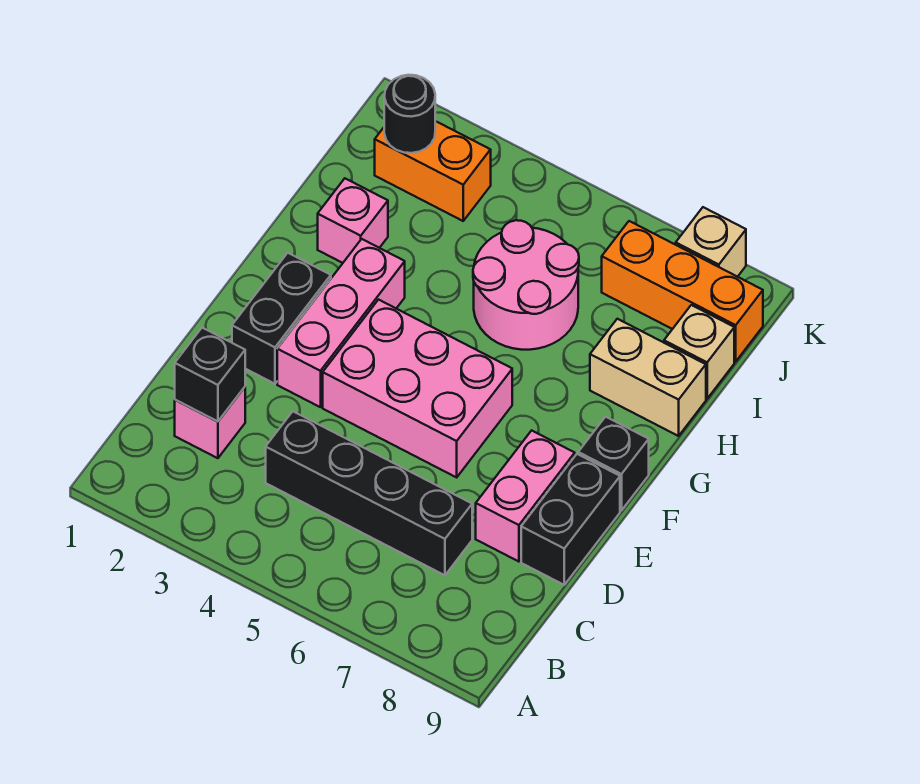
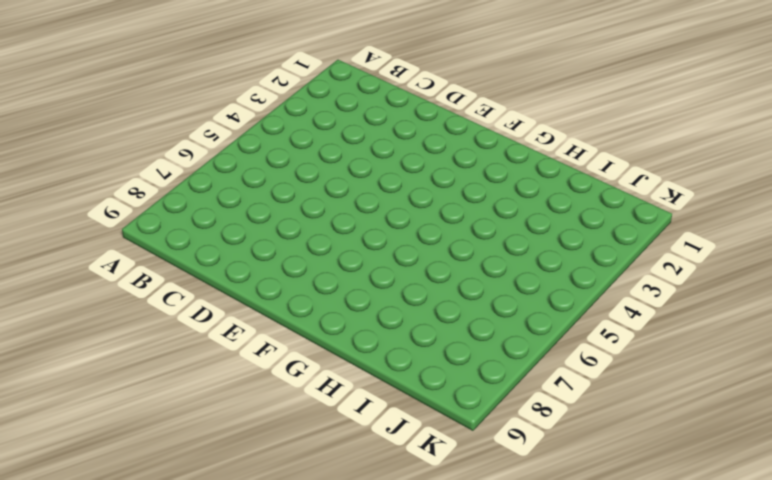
none -> pink 1x1 brick [175,387,245,458]
none -> black 1x4 brick [266,411,472,575]
none -> pink 1x2 brick [476,430,575,562]

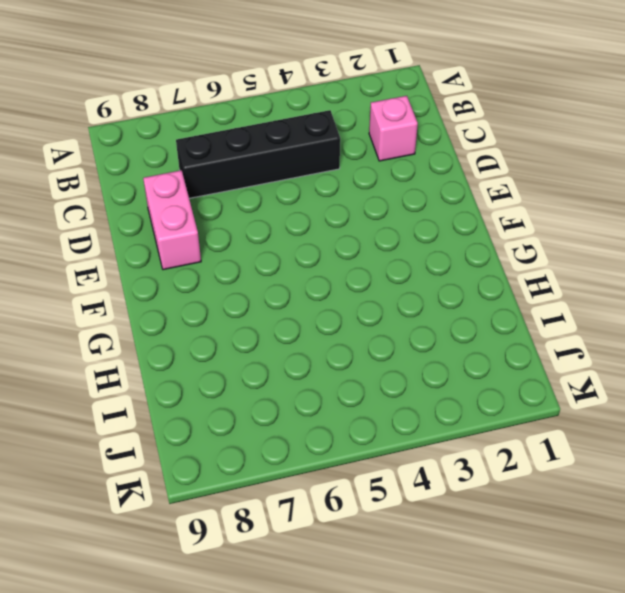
none -> black 1x2 brick [521,454,620,585]
none -> black 1x2 brick [232,253,331,384]
none -> pink 1x3 brick [277,239,405,407]

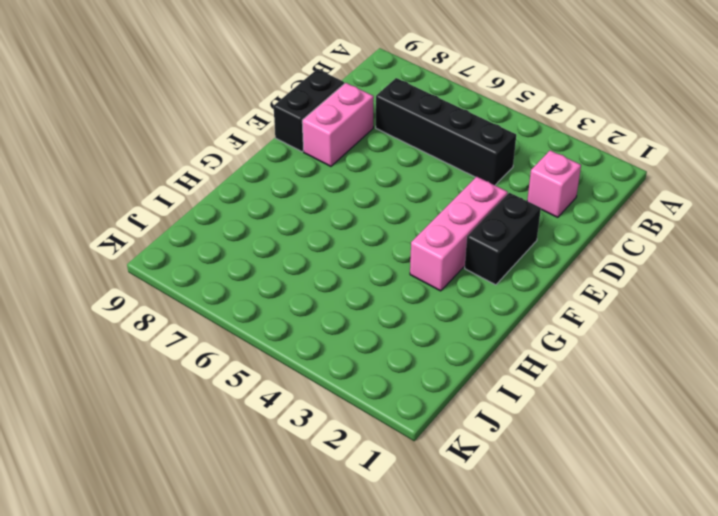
none -> pink 2x3 brick [323,300,512,477]
none -> black 1x1 brick [578,417,649,511]
none -> pink 1x1 brick [318,179,388,263]

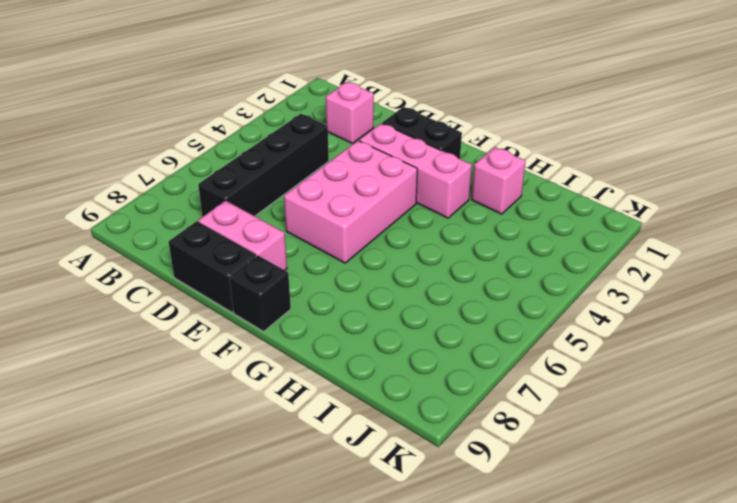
none -> pink 2x2 round brick [473,220,579,350]
none -> tan 1x2 brick [590,319,706,436]
none -> tan 1x1 brick [664,305,734,399]

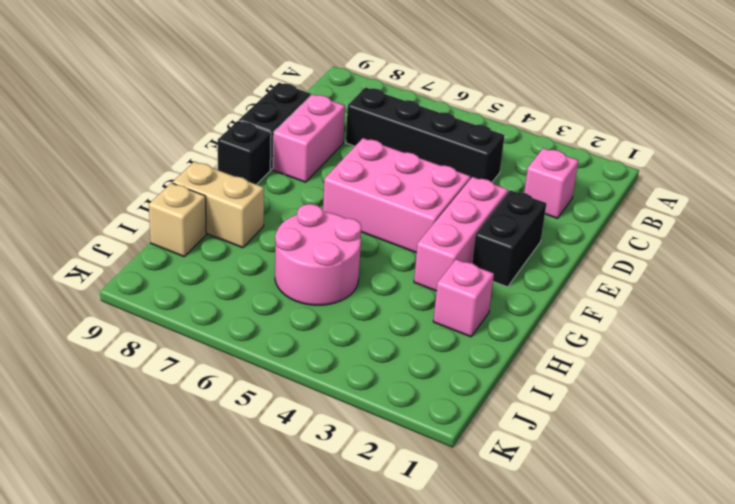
none -> orange 1x2 brick [375,121,491,221]
none -> orange 1x3 brick [602,221,763,361]
none -> tan 1x1 brick [676,207,746,277]

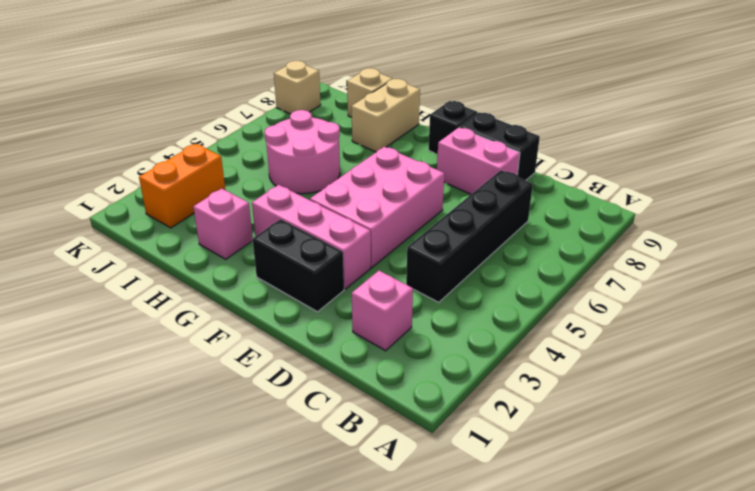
none -> orange 1x3 brick [602,221,763,361]
none -> black 1x1 brick [175,328,245,422]
none -> black 1x1 round brick [384,75,435,153]

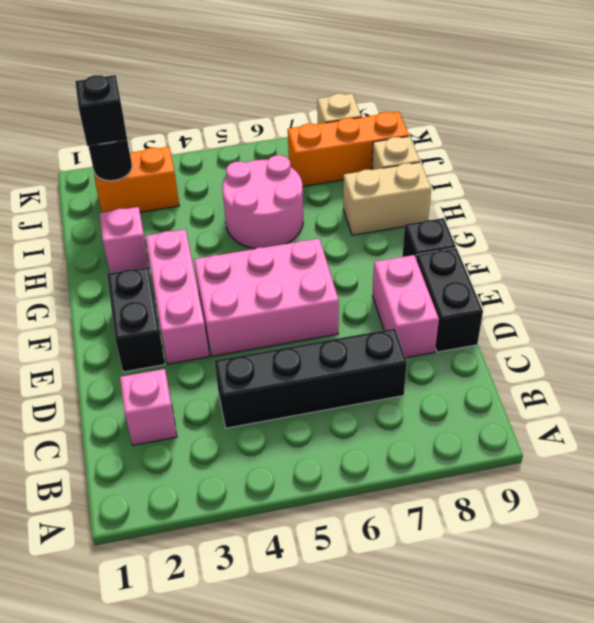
black 1x1 brick [75,75,127,146] -> black 1x1 brick moved to [175,328,245,422]

